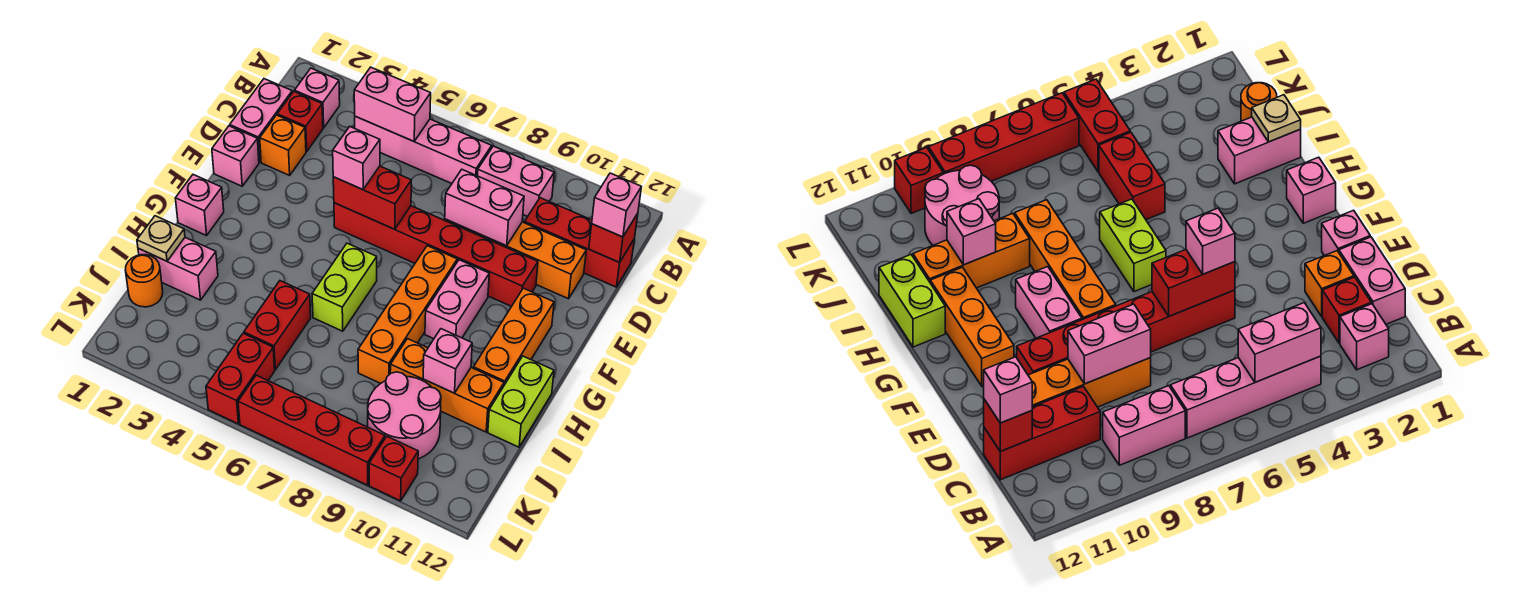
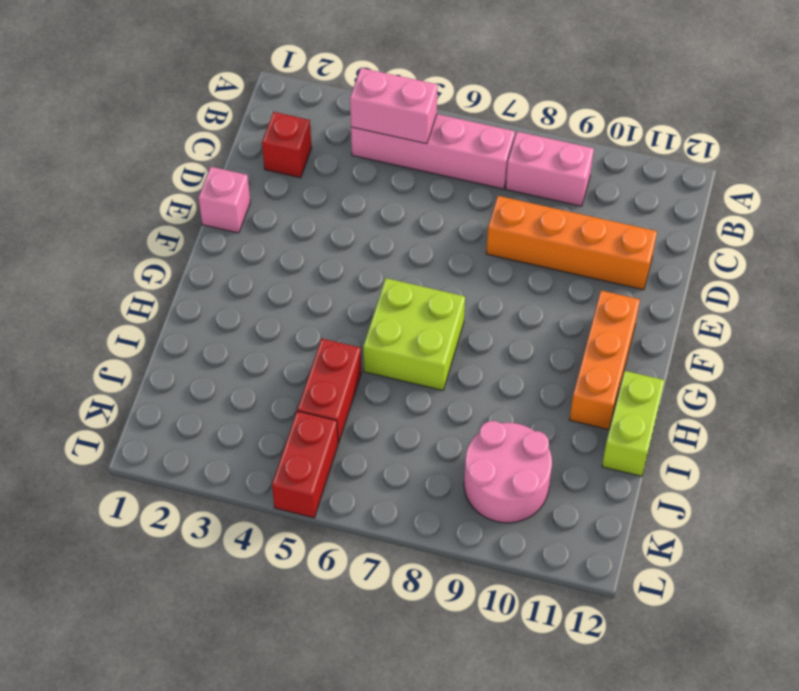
lime 2x2 brick [363,278,465,390] -> lime 1x2 brick [312,243,377,331]
none -> pink 1x1 brick [294,68,340,128]
none -> pink 1x2 brick [230,79,292,162]
none -> red 1x3 brick [524,198,634,287]
none -> orange 1x1 brick [260,115,306,175]

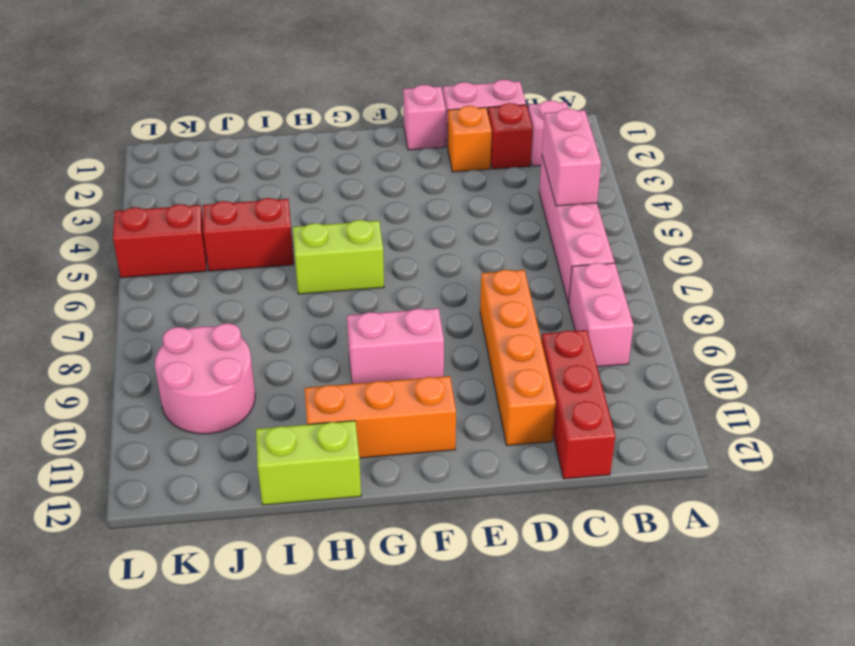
none -> red 1x6 brick [334,203,538,306]
none -> orange 1x4 brick [358,246,457,384]
none -> pink 1x1 brick [175,175,224,236]
none -> pink 1x2 brick [138,238,218,300]

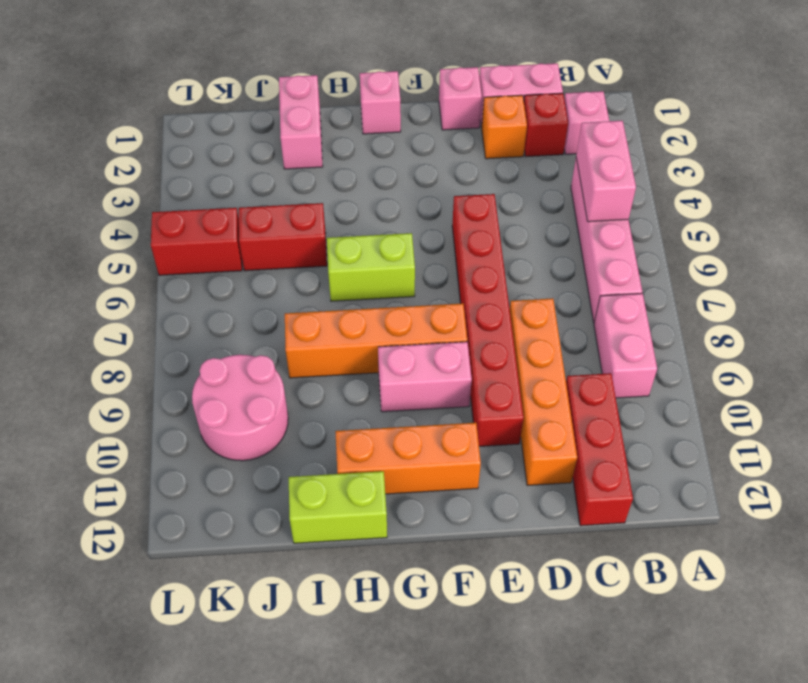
none -> orange 1x3 brick [390,339,504,432]
none -> orange 1x1 round brick [125,255,163,307]
none -> red 1x4 brick [238,375,385,485]
none -> red 1x1 brick [369,437,418,501]

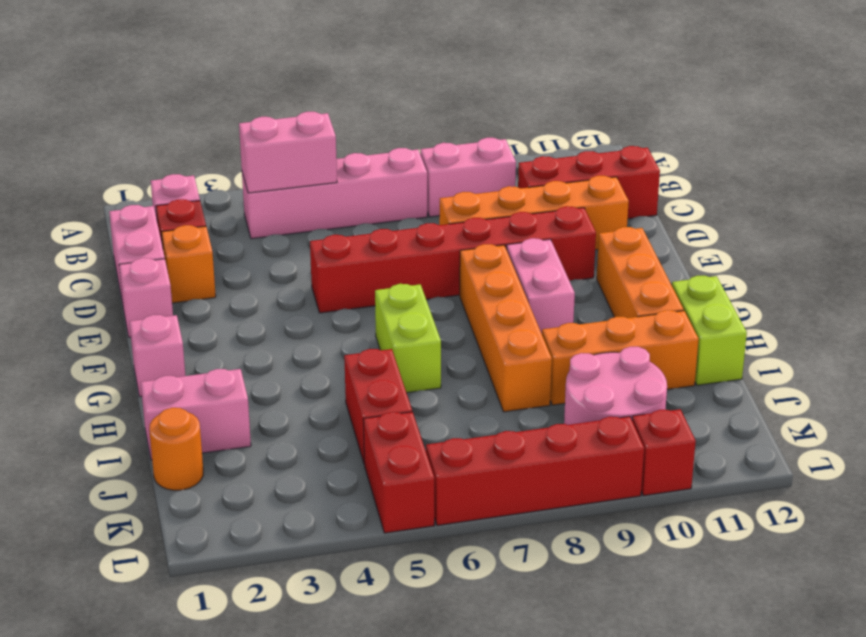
none -> red 1x1 brick [589,213,638,262]
none -> pink 1x2 brick [445,170,524,246]
none -> red 1x2 brick [333,166,411,229]
none -> tan 1x1 plate [137,216,185,261]

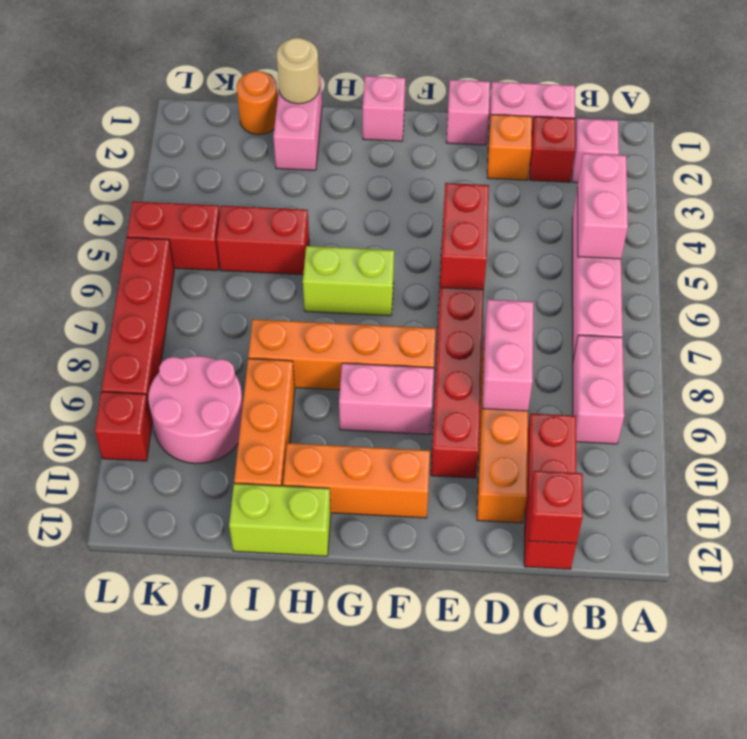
tan 1x1 round brick [277,38,319,104] -> tan 1x1 plate [137,216,185,261]
none -> pink 1x1 brick [423,329,472,393]
none -> pink 1x1 brick [592,173,641,237]
none -> pink 1x1 brick [333,127,380,190]

